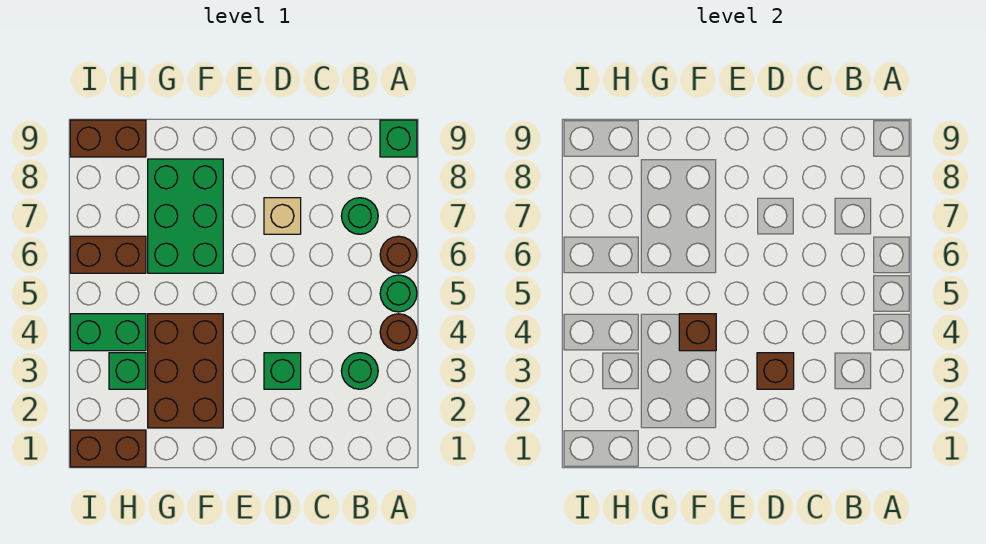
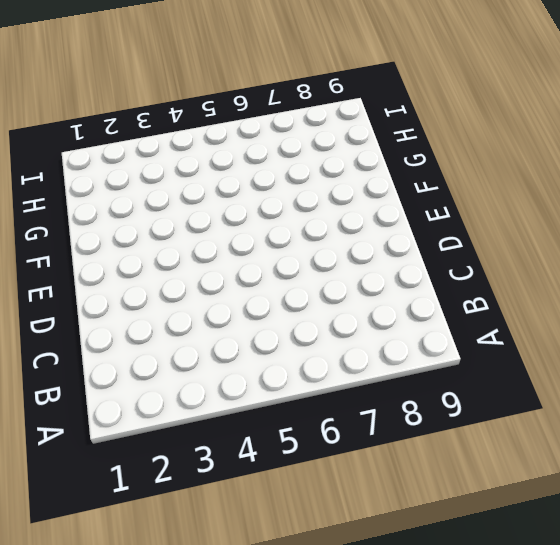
none -> brown 1x1 round brick [380,314,417,351]
none -> green 1x1 round brick [380,275,417,312]
none -> brown 1x1 round brick [380,236,417,273]

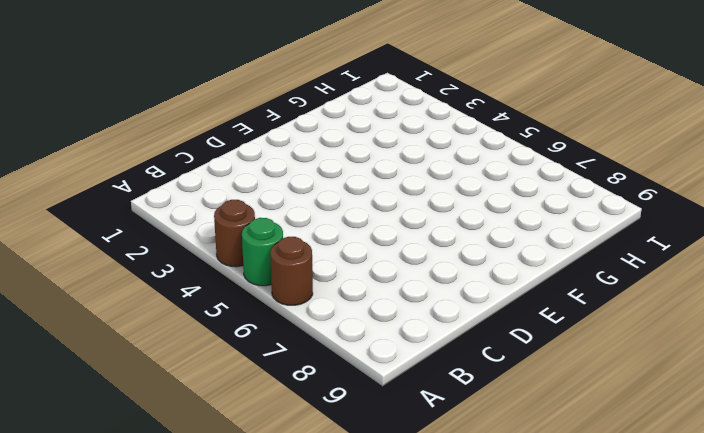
none -> green 1x1 brick [380,120,417,157]
none -> green 1x1 round brick [341,353,378,389]
none -> green 1x1 round brick [341,198,378,234]

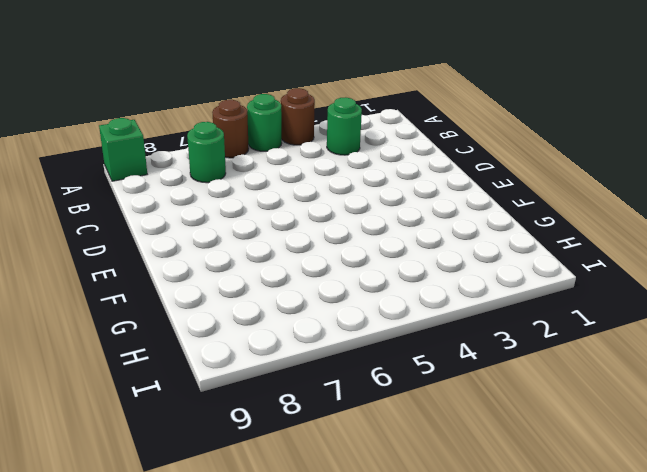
none -> green 1x1 brick [264,353,301,389]
none -> tan 1x1 brick [264,198,301,234]
none -> brown 2x3 brick [148,314,223,428]

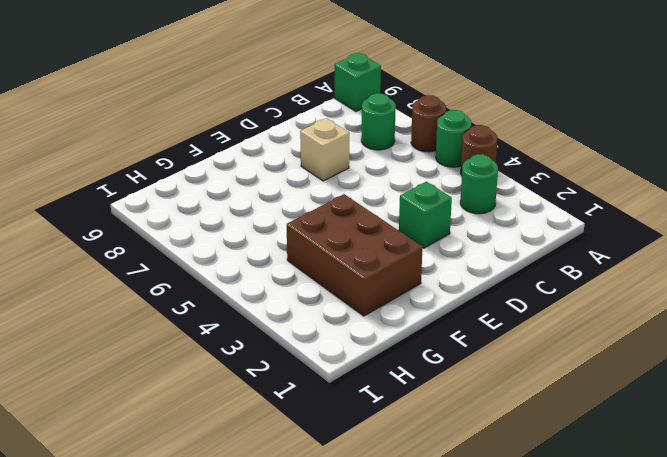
none -> green 2x3 brick [148,159,223,273]
none -> brown 1x2 brick [70,430,146,467]
none -> green 1x1 brick [109,353,146,389]

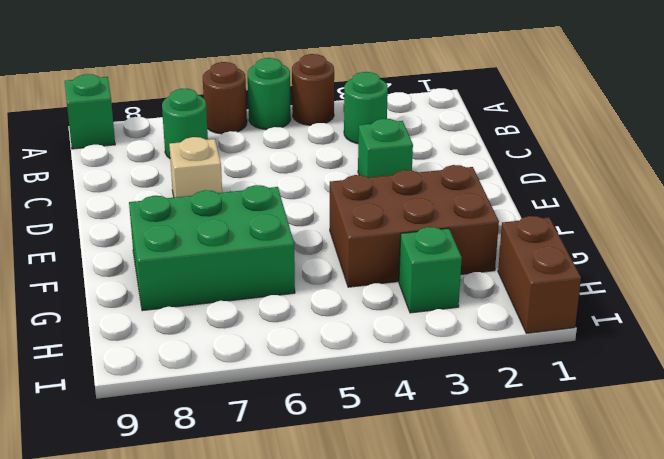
none -> green 1x2 brick [70,314,146,351]
none -> brown 1x2 brick [70,236,146,273]
none -> brown 1x2 brick [70,120,146,157]

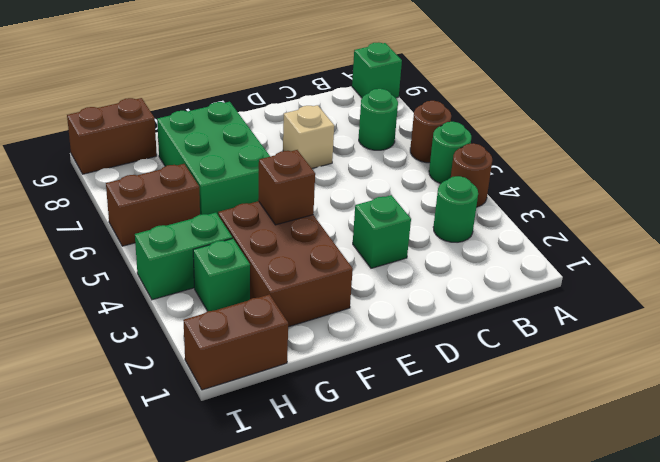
none -> brown 1x1 brick [757,353,794,389]

